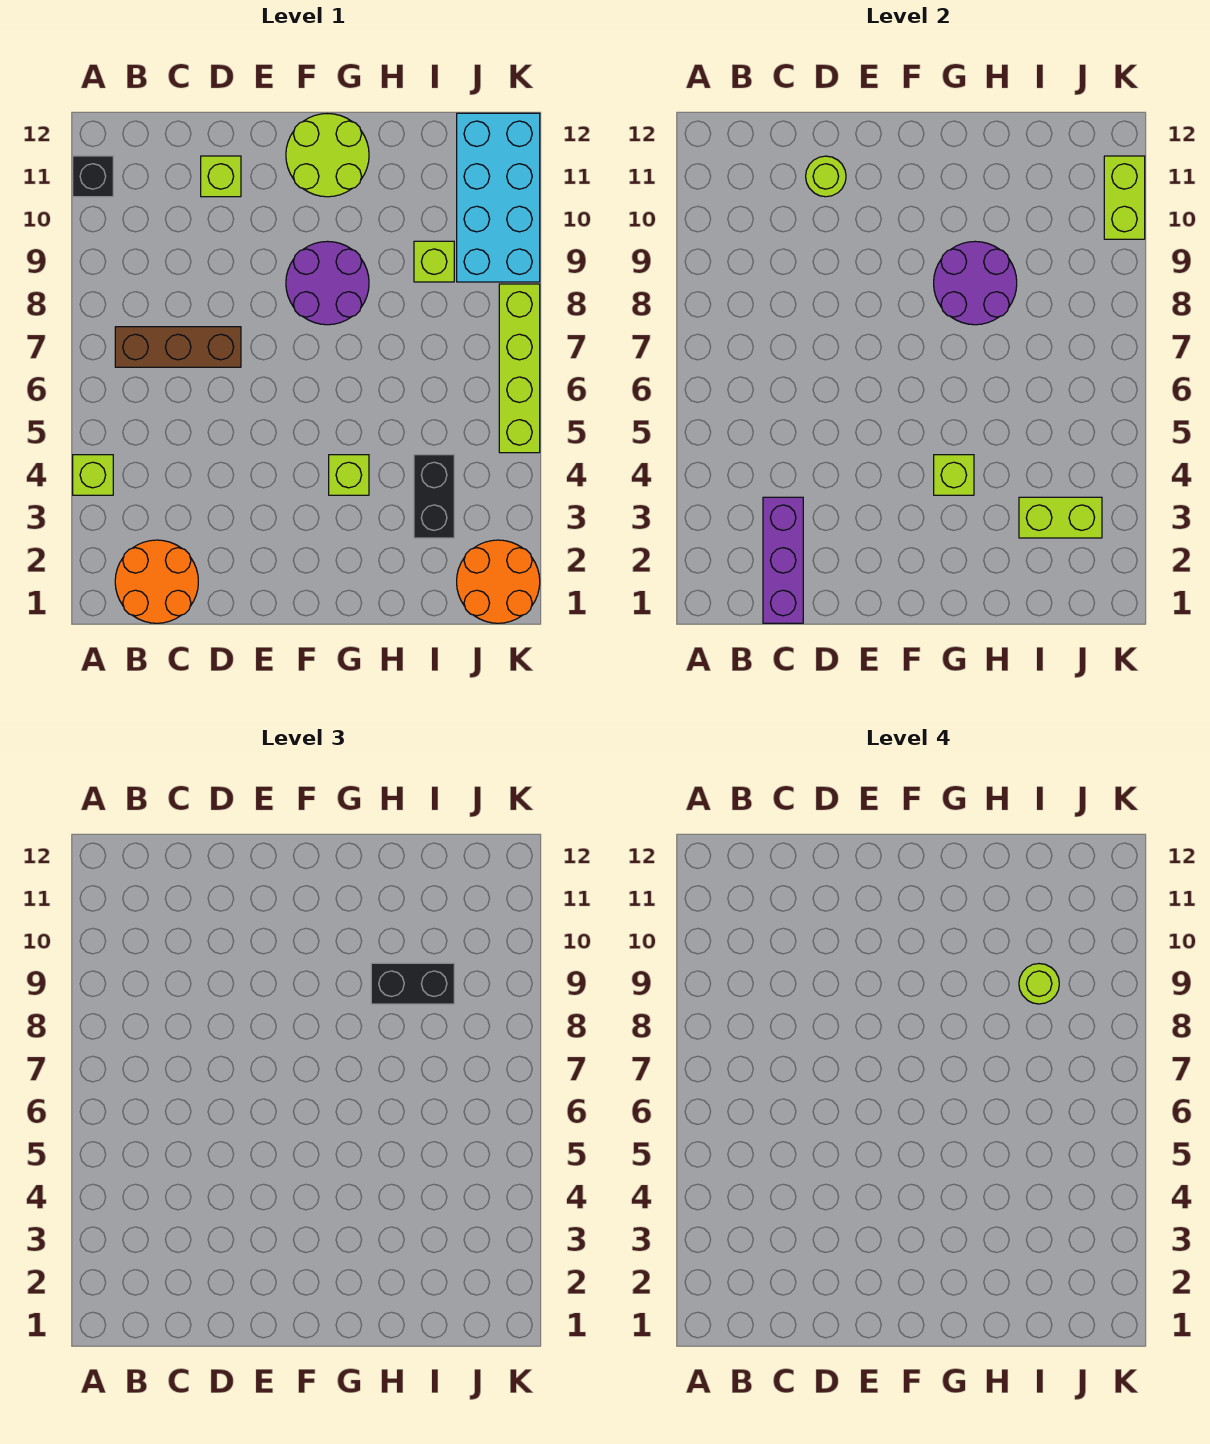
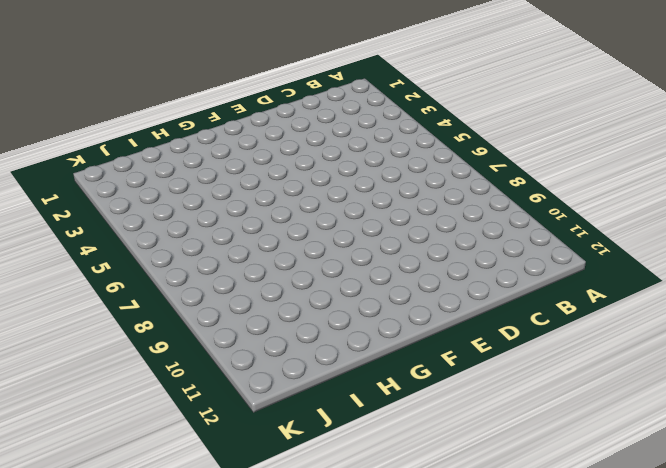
none -> lime 1x1 brick [73,455,113,495]
none -> black 1x1 brick [73,156,113,197]
none -> orange 2x2 round brick [115,540,198,623]

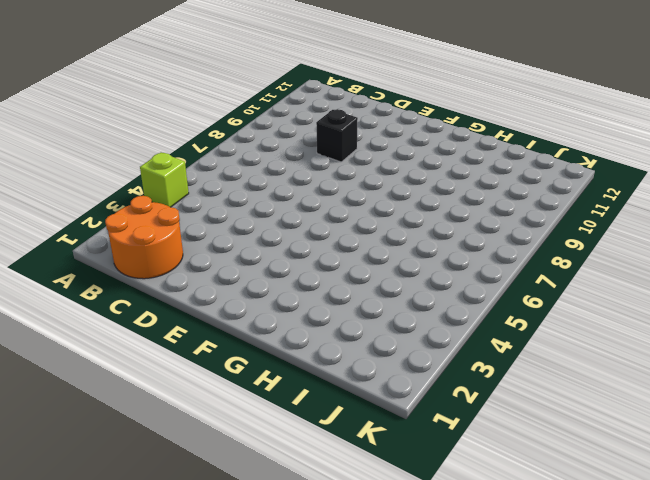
black 1x1 brick [316,109,358,162] -> black 1x1 brick moved to [73,156,113,197]
none -> brown 1x3 brick [115,327,241,367]
none -> lime 1x1 brick [201,156,241,197]
none -> purple 2x2 round brick [286,241,369,325]

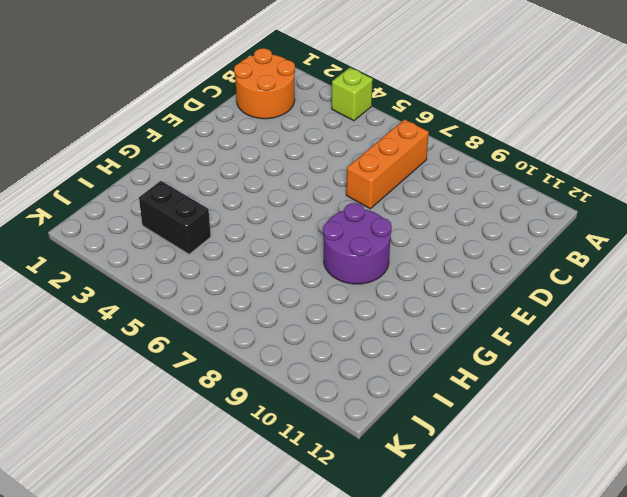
orange 1x3 brick [346,119,429,209] -> brown 1x3 brick [115,327,241,367]
none -> black 1x1 brick [73,156,113,197]
none -> lime 1x1 brick [201,156,241,197]
none -> lime 2x2 round brick [286,114,369,197]

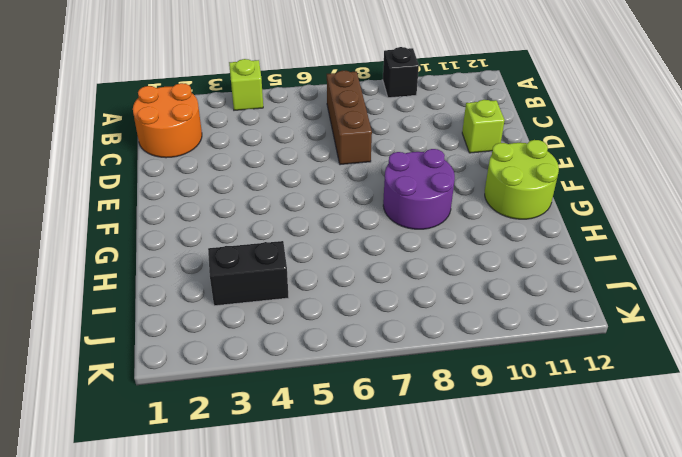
black 1x1 brick [383,47,419,98] -> black 1x1 brick moved to [73,156,113,197]
none -> lime 1x1 brick [329,455,369,495]
none -> lime 1x1 brick [414,241,454,282]
none -> orange 2x2 round brick [457,540,540,623]

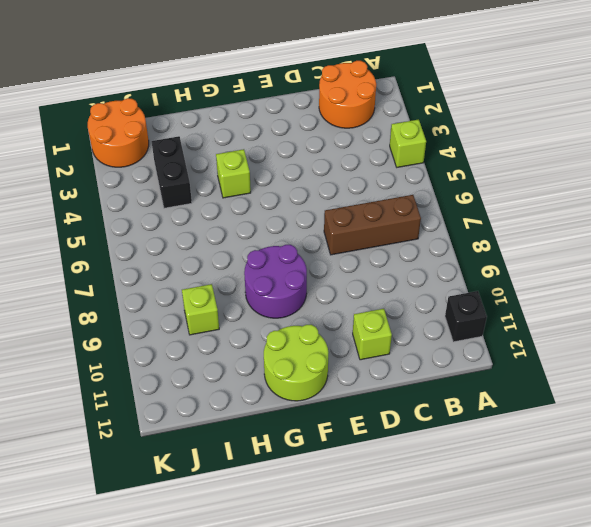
none -> cyan 2x4 brick [457,113,540,282]
none -> lime 1x4 brick [499,284,540,453]
none -> purple 1x3 brick [763,497,803,623]

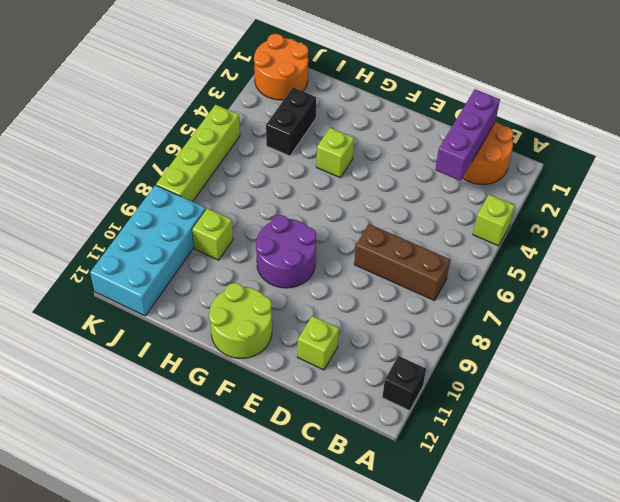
none -> lime 1x1 round brick [806,156,846,197]
none -> lime 1x1 brick [934,455,974,495]
none -> purple 2x2 round brick [934,241,1017,325]

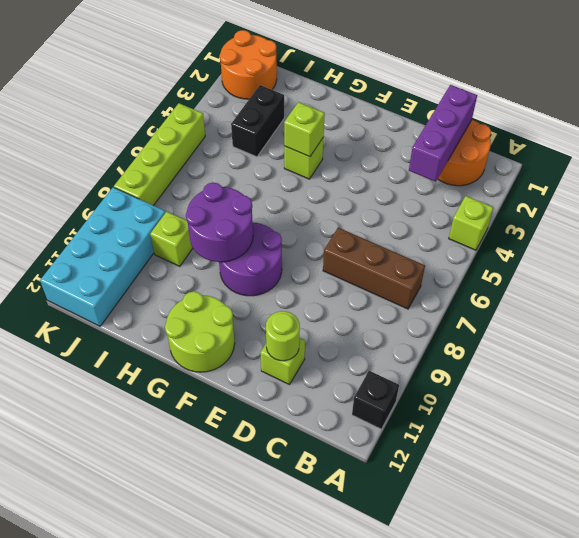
none -> lime 1x2 brick [1019,497,1102,538]
none -> lime 1x2 brick [1104,156,1145,239]
none -> black 1x2 brick [371,963,454,1004]

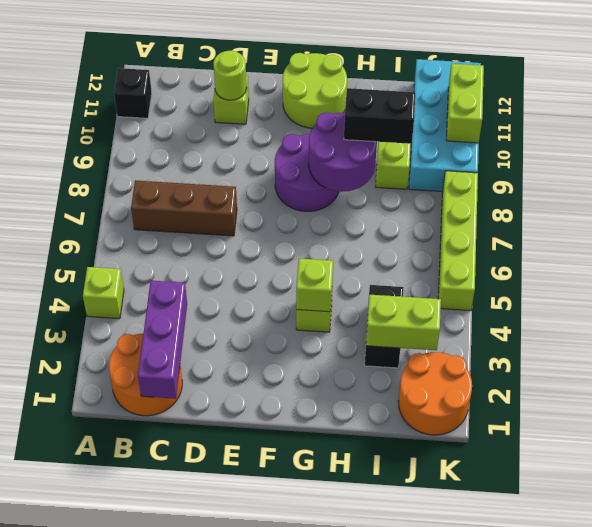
none -> lime 1x1 round brick [1019,964,1059,1004]

